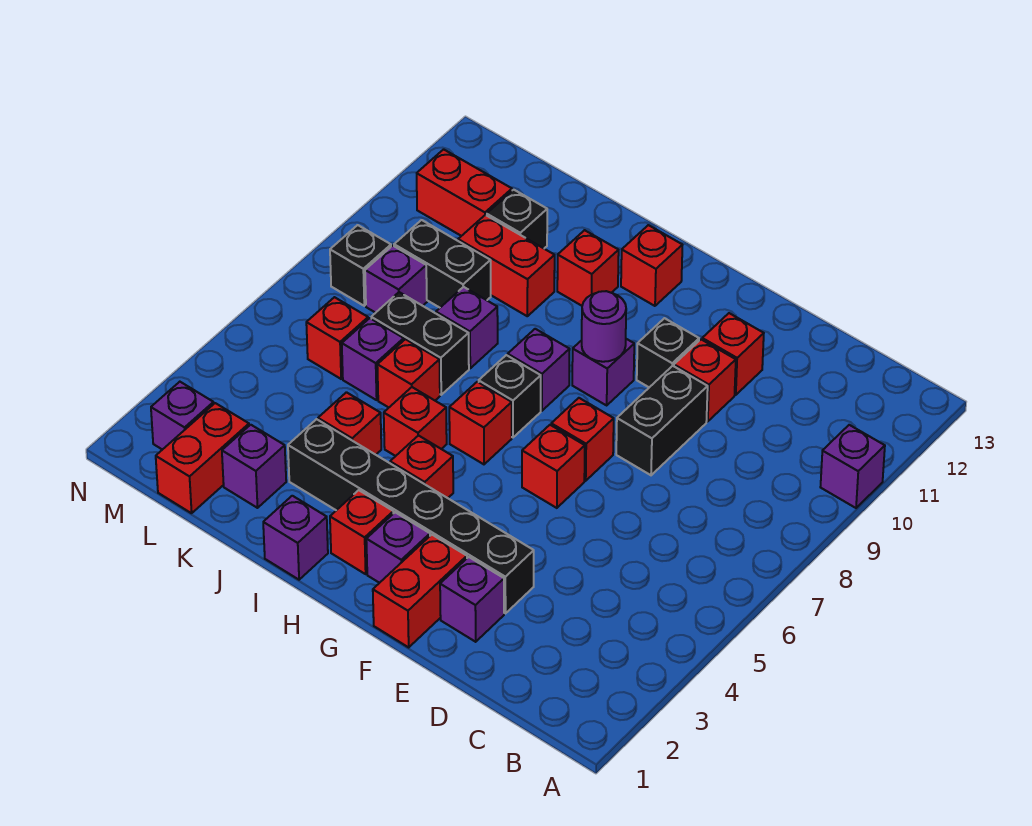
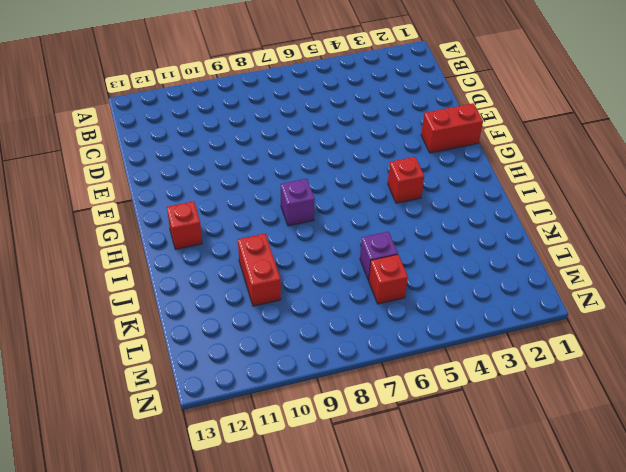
none -> purple 1x1 brick [821,425,885,508]
none -> purple 1x1 brick [440,557,504,642]
none -> black 1x6 brick [288,419,534,613]
none -> black 1x2 brick [616,366,708,475]

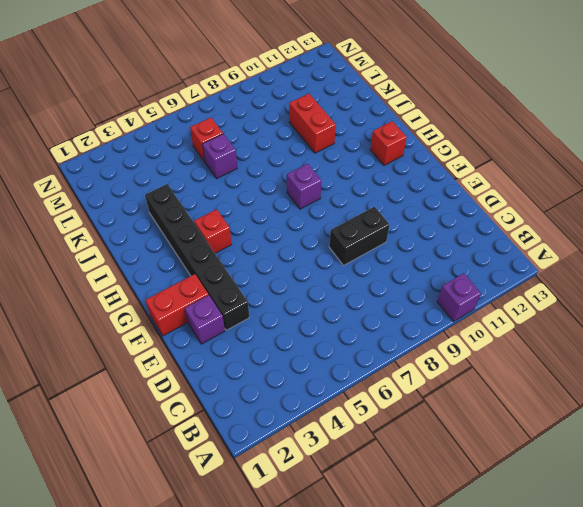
none -> red 1x1 brick [674,340,736,421]
none -> red 1x1 brick [702,313,764,395]
none -> red 1x1 brick [522,425,585,508]
none -> red 1x1 brick [551,398,614,481]

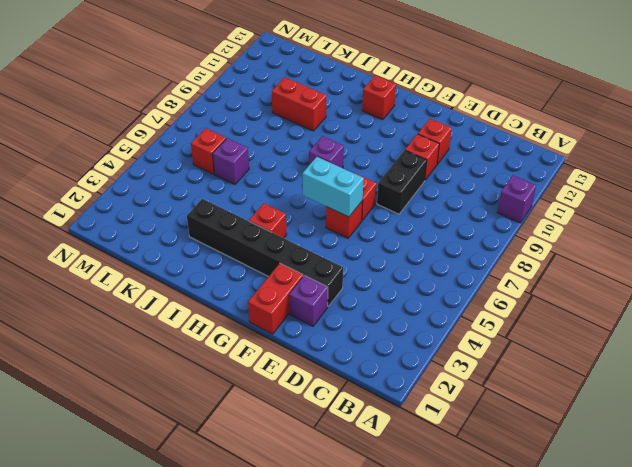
cyan 1x2 brick [302,157,364,217] -> none
none -> black 1x1 brick [637,318,699,387]
none -> purple 1x1 brick [366,512,430,583]
none -> purple 1x1 brick [572,339,634,405]
none -> red 1x1 brick [330,490,393,574]

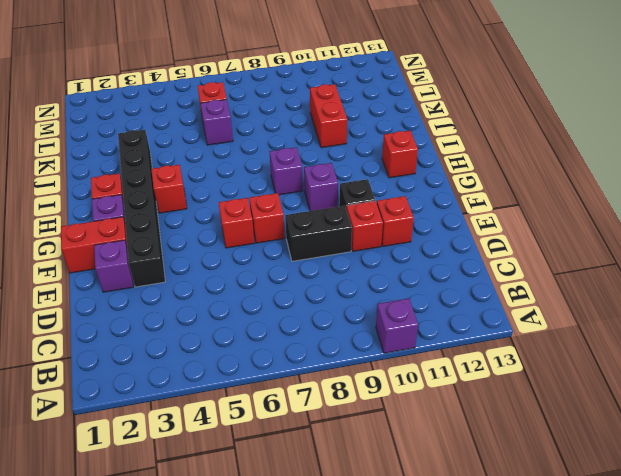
none -> red 1x1 brick [449,382,512,464]
none -> black 1x1 brick [479,355,541,437]
none -> purple 1x1 brick [263,496,328,580]
none -> red 1x1 brick [384,387,447,456]

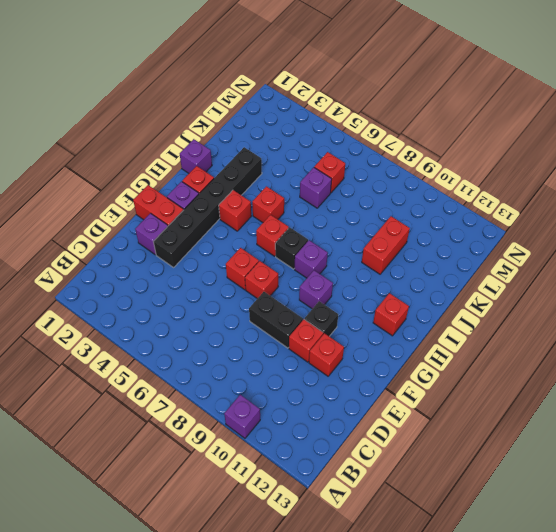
none -> red 1x1 brick [557,230,619,306]
none -> red 1x1 brick [318,392,381,455]
none -> red 1x1 brick [377,339,440,407]
none -> black 1x2 brick [371,292,469,395]

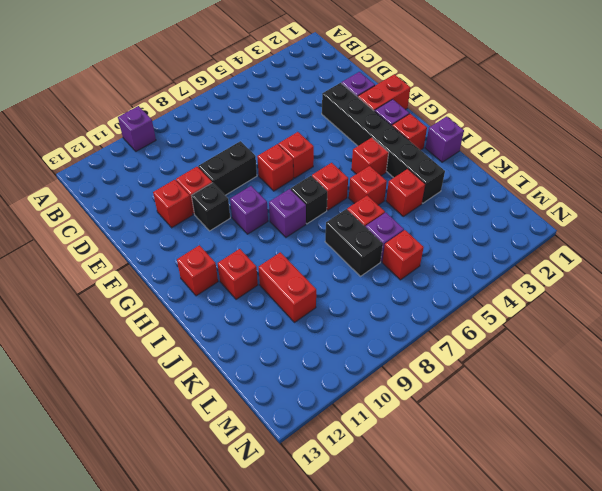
none -> purple 1x1 brick [436,287,498,368]
none -> purple 1x1 brick [222,425,286,508]
none -> black 1x2 brick [394,220,491,308]
none -> black 1x1 brick [487,190,547,248]

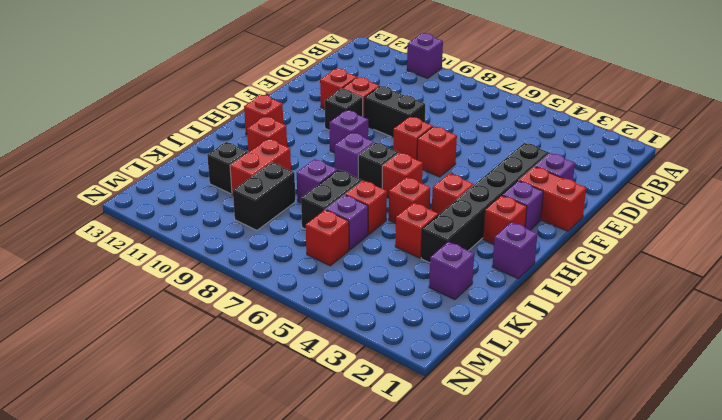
none -> red 1x2 brick [156,403,249,513]
none -> purple 1x1 brick [365,246,427,313]
none -> red 1x2 brick [417,149,512,236]
none -> purple 1x1 brick [151,382,214,450]

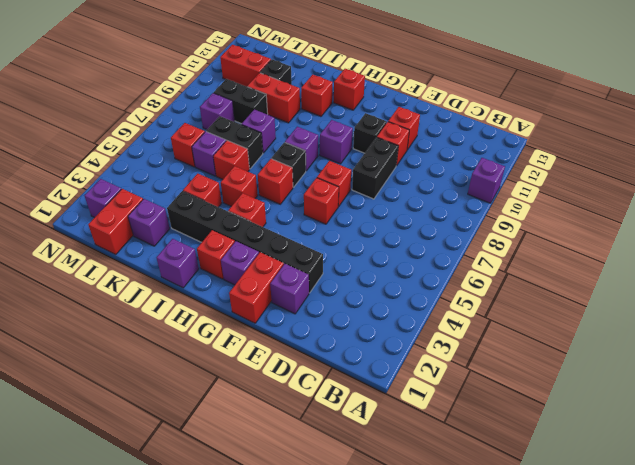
none -> black 1x1 brick [330,225,391,306]
none -> purple 1x1 round brick [582,291,626,362]

